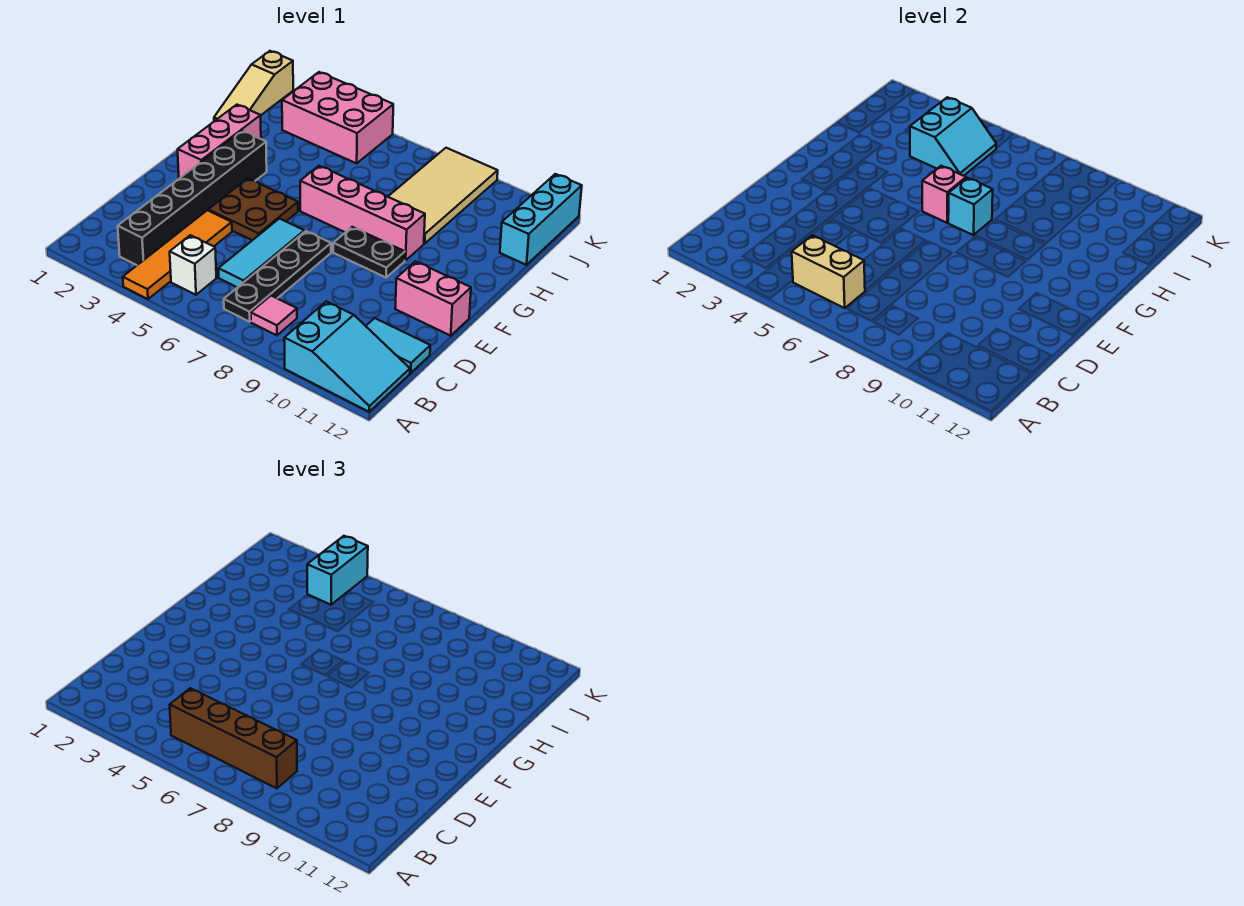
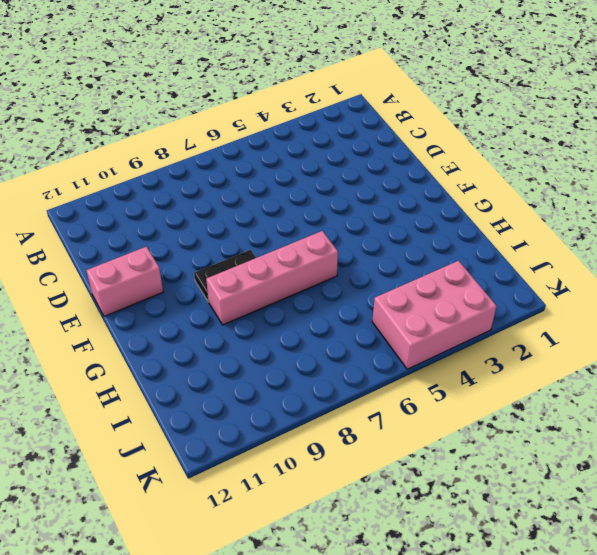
none -> orange 1x4 tile [123,210,232,299]
none -> cyan 2x3 slope [284,301,410,412]
none -> black 1x6 brick [118,131,267,265]

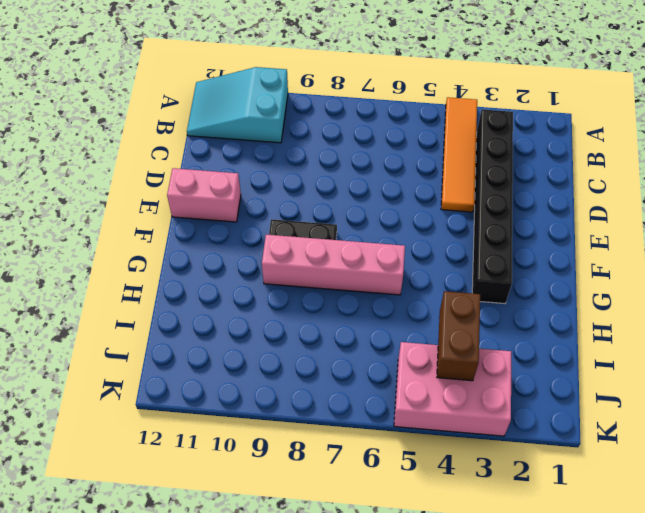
brown 1x2 brick [437,291,480,381] -> cyan 2x2 slope [910,97,996,176]
none -> white 1x1 brick [170,235,216,295]
none -> black 1x4 plate [224,231,331,322]
none -> pink 1x1 tile [251,296,297,335]

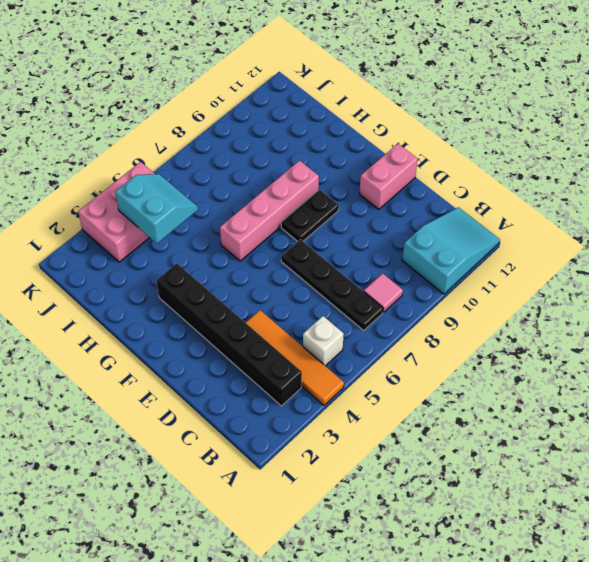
none -> cyan 1x3 tile [218,219,304,287]
none -> cyan 1x2 tile [366,318,430,373]
none -> brown 2x2 plate [208,179,298,240]

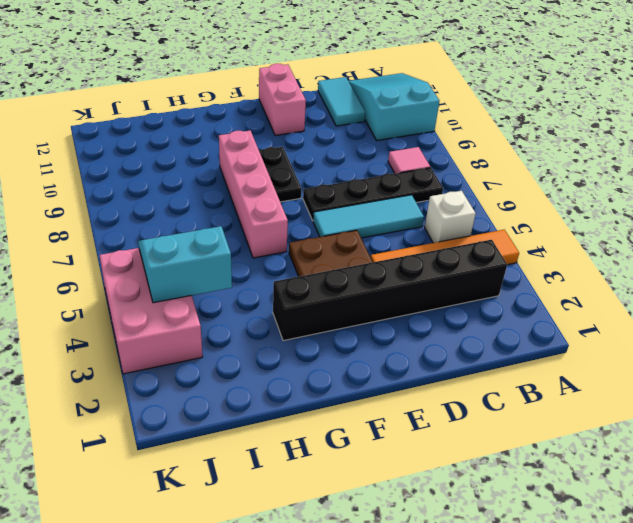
none -> pink 1x3 brick [178,105,261,178]
none -> tan 2x4 tile [388,148,498,244]
none -> tan 1x3 slope [214,51,293,121]

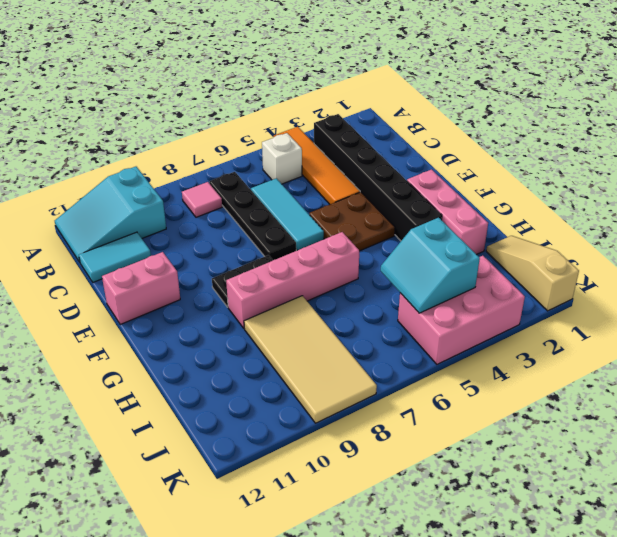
none -> cyan 1x3 brick [500,174,582,265]
none -> tan 1x2 brick [792,235,865,308]
none -> pink 1x1 brick [922,166,966,223]

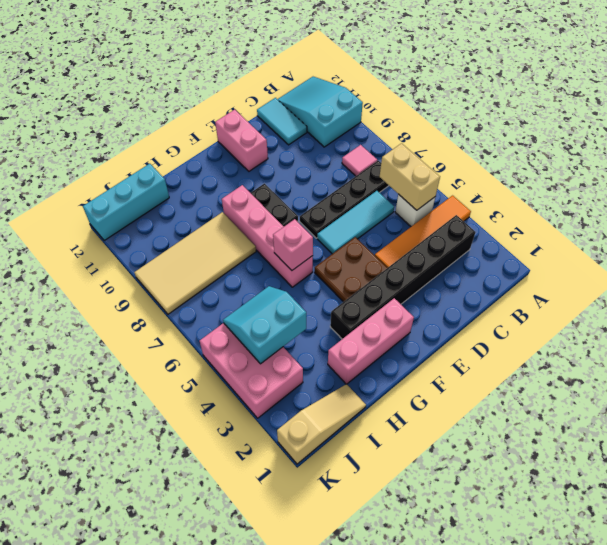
none -> cyan 1x1 brick [948,178,993,235]
none -> brown 1x4 brick [170,688,297,788]
none -> cyan 1x2 brick [307,536,368,605]

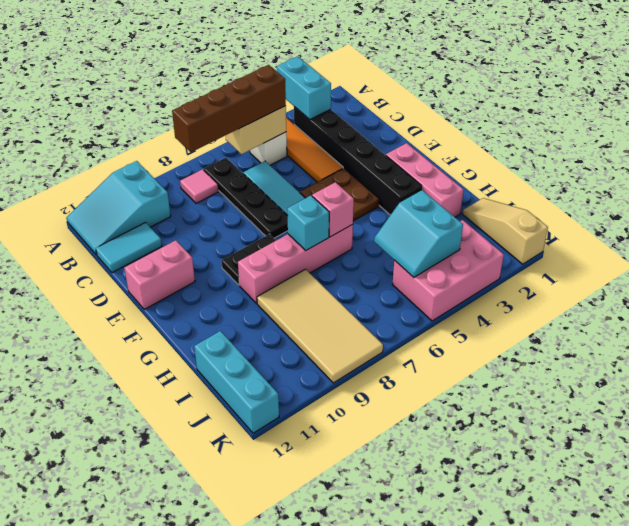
cyan 1x2 brick [277,56,331,119] -> cyan 1x2 brick moved to [307,536,368,605]

